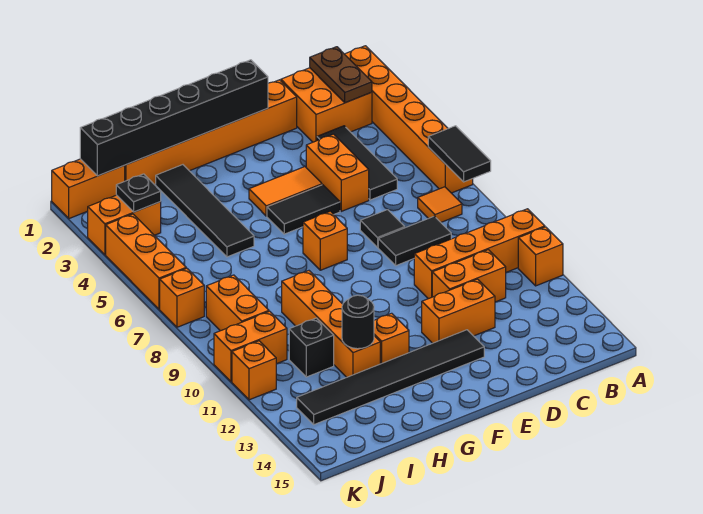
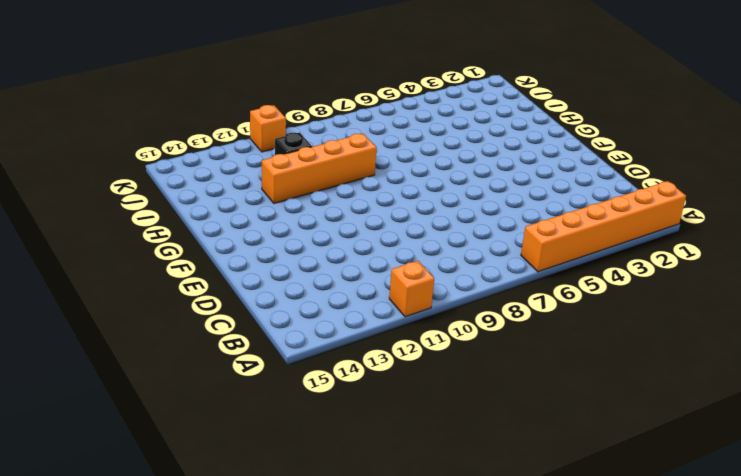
none -> orange 1x4 brick [414,209,545,299]
none -> orange 2x2 brick [281,68,372,142]
none -> orange 1x1 tile [418,187,462,222]
none -> black 1x3 tile [317,126,397,200]

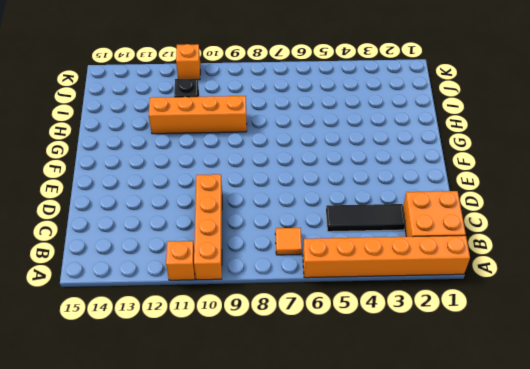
none -> black 1x2 tile [378,216,451,266]
none -> orange 1x2 brick [432,250,506,302]
none -> orange 1x6 brick [124,80,297,185]
none -> orange 1x2 brick [306,134,369,211]

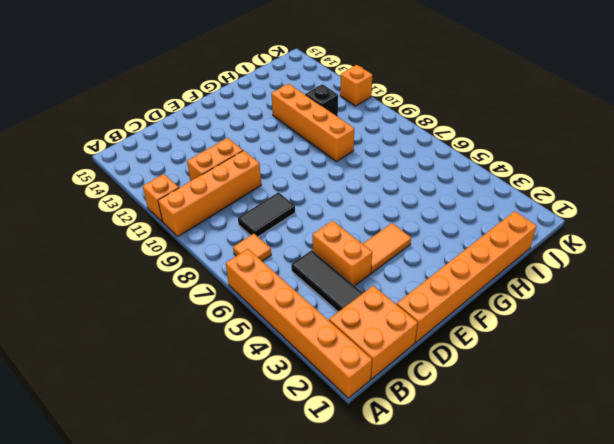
none -> black 1x1 tile [360,210,405,247]
none -> orange 1x2 brick [422,279,495,343]
none -> black 1x2 tile [267,185,340,234]
none -> black 1x6 tile [297,330,484,425]

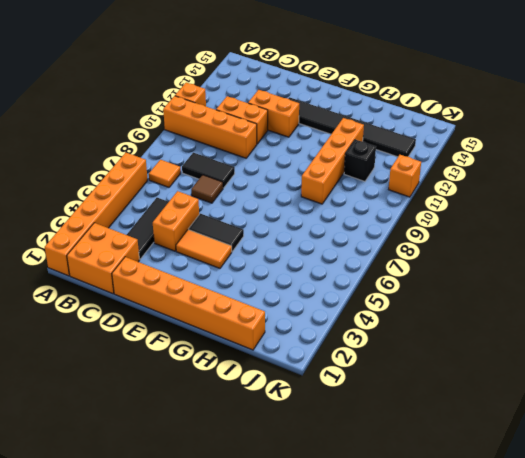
brown 1x1 tile [191,175,223,203] -> black 1x1 tile [360,210,405,247]
none -> orange 1x1 brick [303,211,347,270]
none -> orange 1x1 brick [374,313,409,364]
none -> black 1x4 tile [156,165,254,257]
none -> orange 1x2 brick [52,159,125,219]

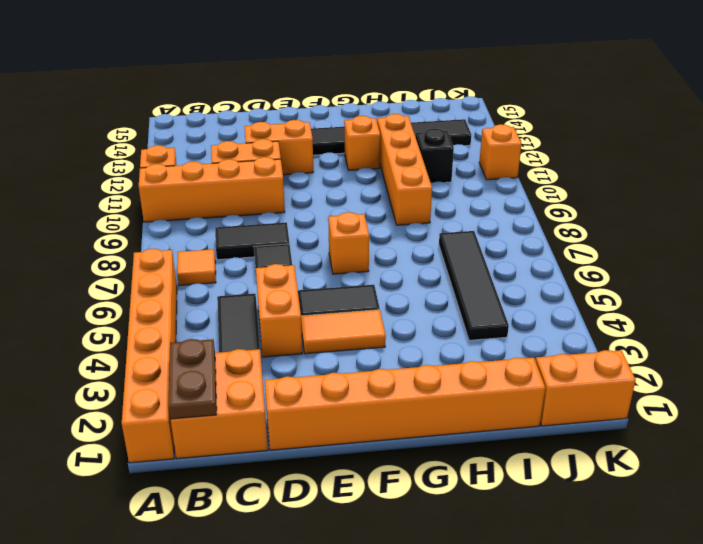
black 1x4 tile [439,231,509,340] -> black 1x4 tile moved to [156,165,254,257]
none -> orange 1x2 brick [88,195,161,255]
none -> orange 1x2 brick [206,275,269,331]
none -> orange 1x2 brick [214,311,287,382]
none -> orange 1x3 brick [106,214,186,309]

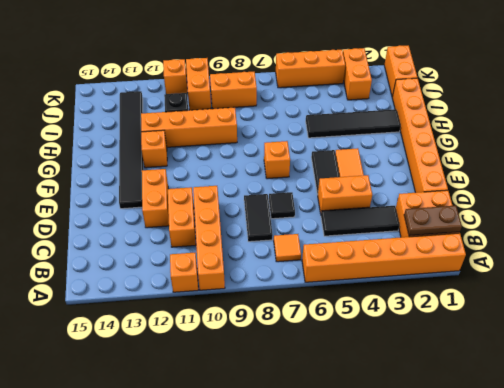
none -> orange 1x1 brick [160,268,204,327]
none -> black 1x2 tile [428,126,491,182]
none -> black 1x6 brick [80,60,268,176]
none -> black 1x1 round brick [342,295,374,349]

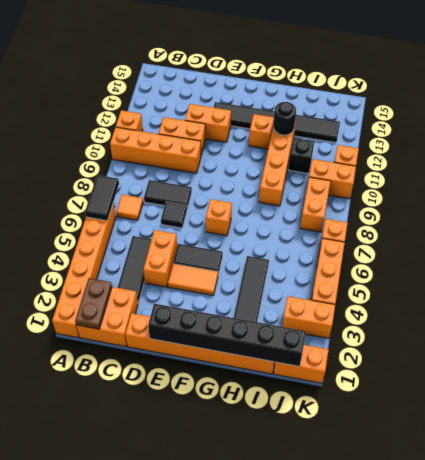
none -> black 1x1 plate [116,174,161,212]

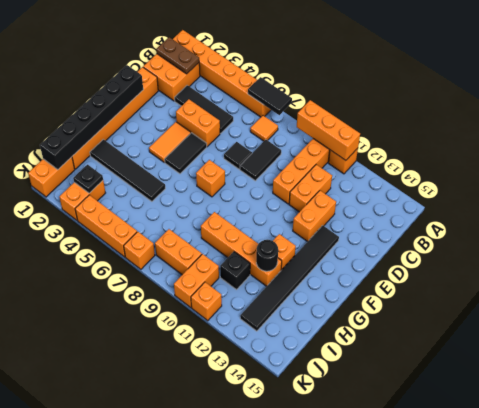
orange 1x3 brick [297,100,360,160] -> none

